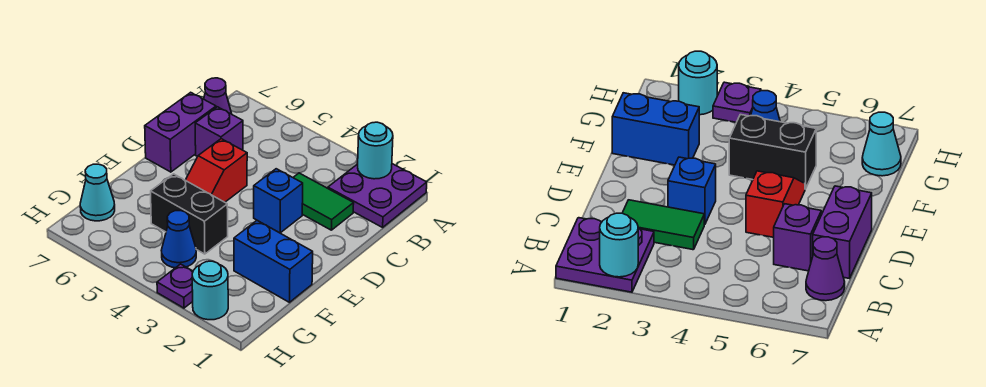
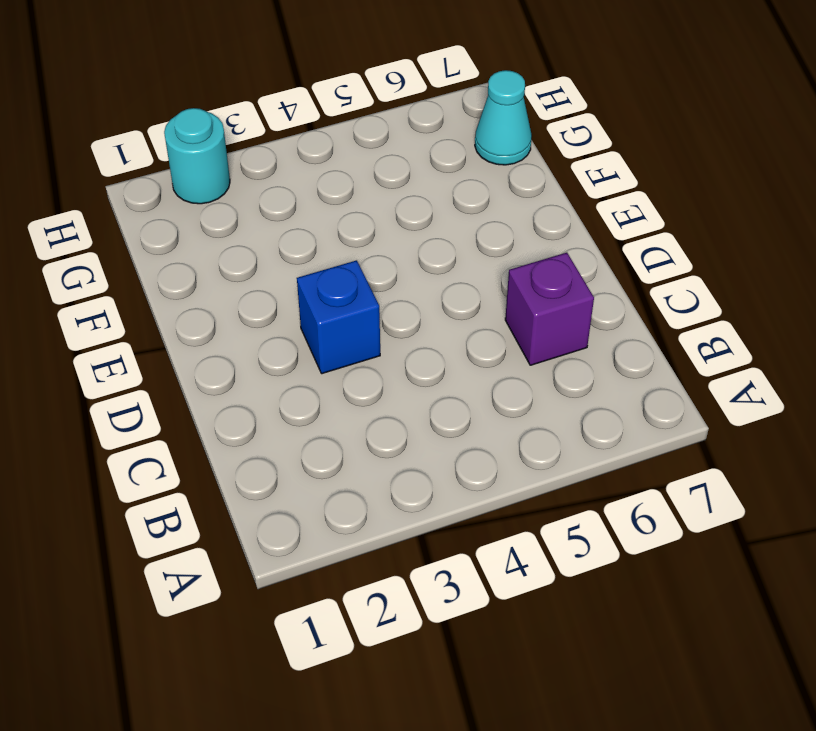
none -> purple 2x2 plate [328,164,427,227]
none -> purple 1x1 cone [204,78,232,114]
none -> green 1x2 tile [293,173,354,230]

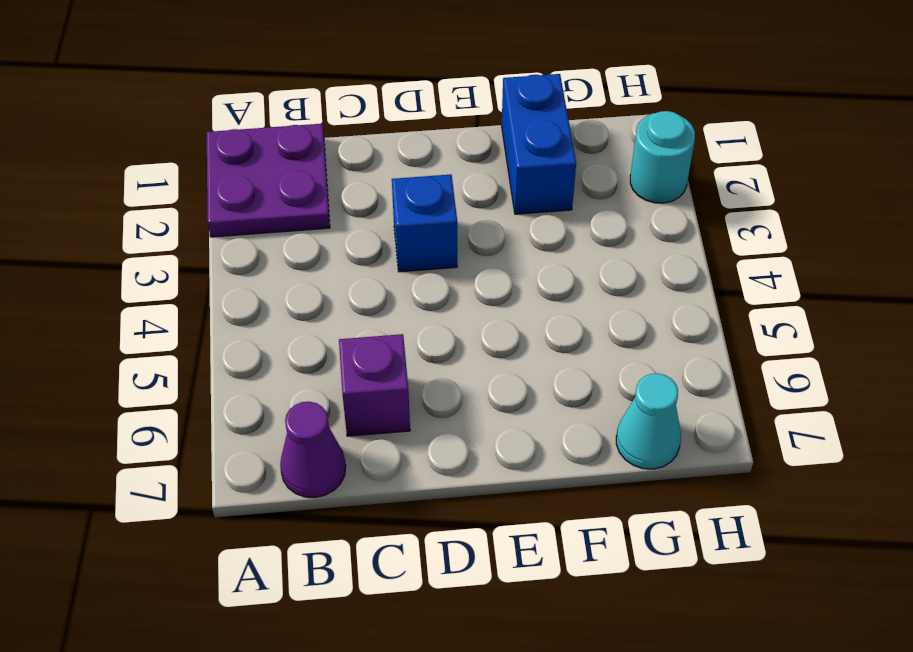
none -> green 1x2 tile [293,173,354,230]
none -> purple 1x2 brick [145,92,216,172]
none -> red 1x2 slope [186,139,247,202]

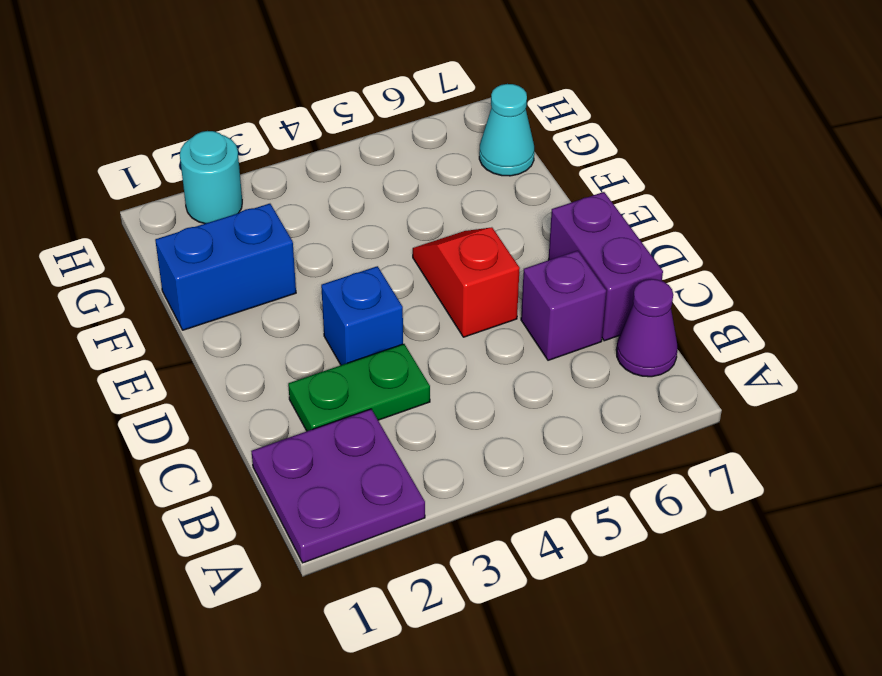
green 1x2 plate [288,344,430,431] -> green 1x2 tile [293,173,354,230]
none -> black 1x2 brick [151,174,228,254]
none -> blue 1x1 cone [161,211,196,268]
none -> purple 1x1 plate [157,264,193,308]

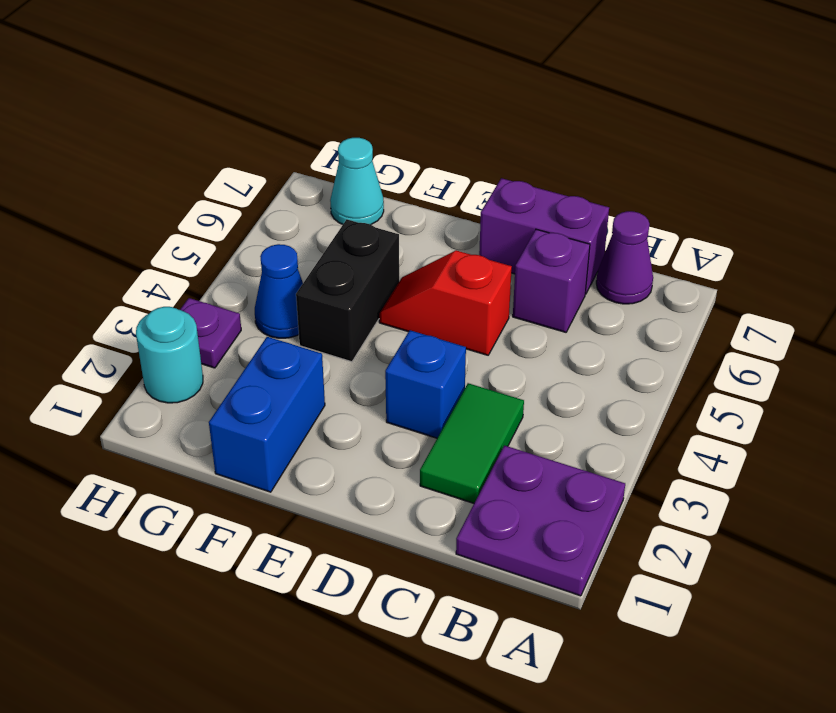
none -> cyan 1x1 round brick [358,122,393,179]

